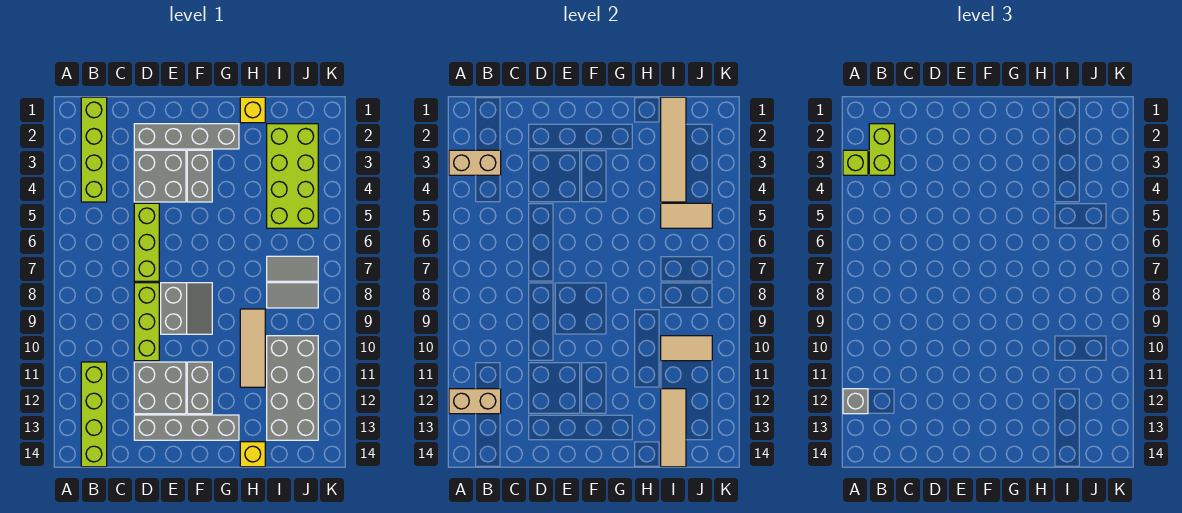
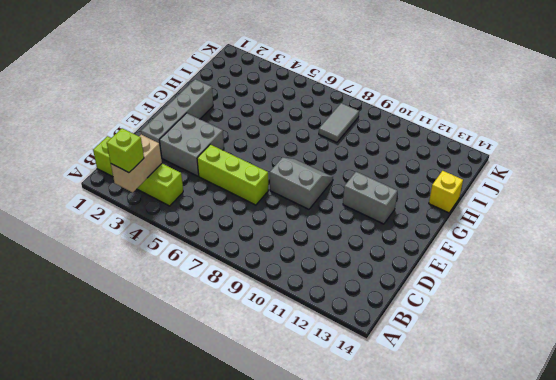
none -> lime 1x4 brick [81,362,107,467]
none -> lime 1x3 brick [134,283,159,361]
none -> grey 2x2 brick [134,362,186,414]

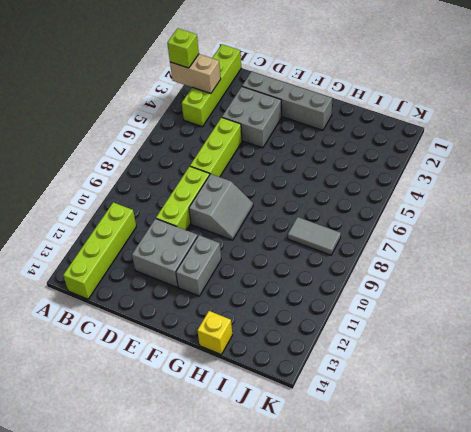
none -> grey 1x4 brick [134,415,239,440]
none -> grey 1x2 brick [187,150,212,202]
none -> yellow 1x1 brick [240,97,265,123]

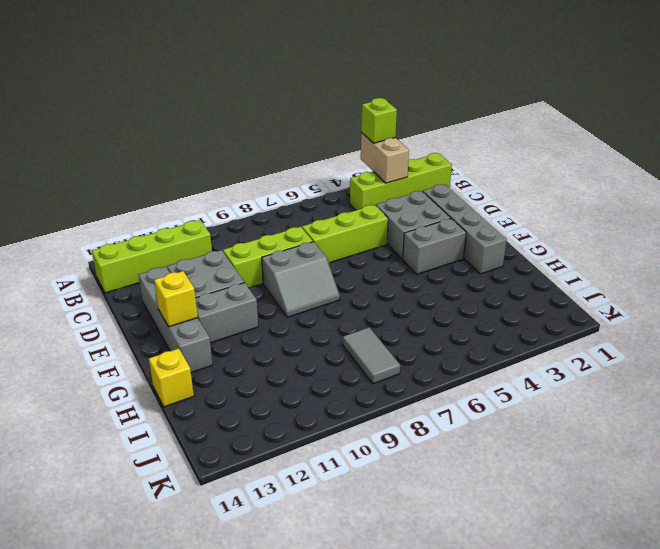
yellow 1x1 brick [154,271,198,327] -> yellow 1x1 brick moved to [240,97,265,123]
none -> tan 1x3 tile [240,309,265,387]
none -> lime 2x4 brick [267,124,318,228]
none -> grey 1x2 tile [267,256,318,281]

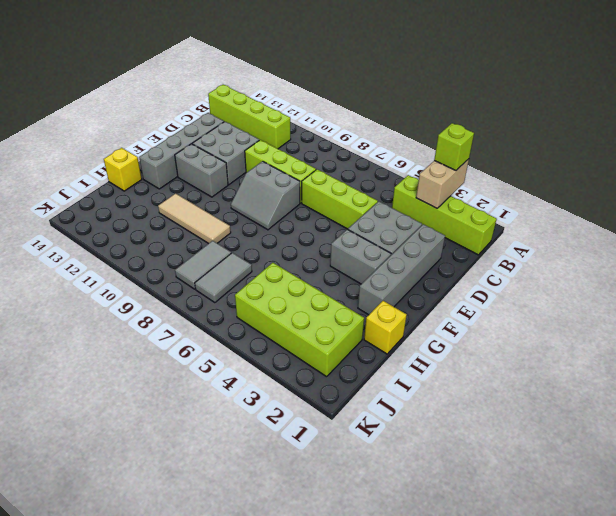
none -> grey 2x4 brick [267,336,318,440]
none -> tan 1x2 brick [449,389,501,414]
none -> tan 1x4 tile [661,97,686,202]

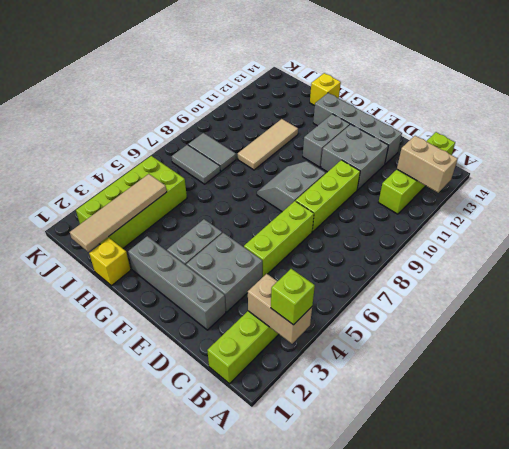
none -> grey 2x4 brick [267,336,318,440]
none -> tan 1x2 tile [661,203,712,228]
none -> tan 1x2 tile [661,336,712,361]

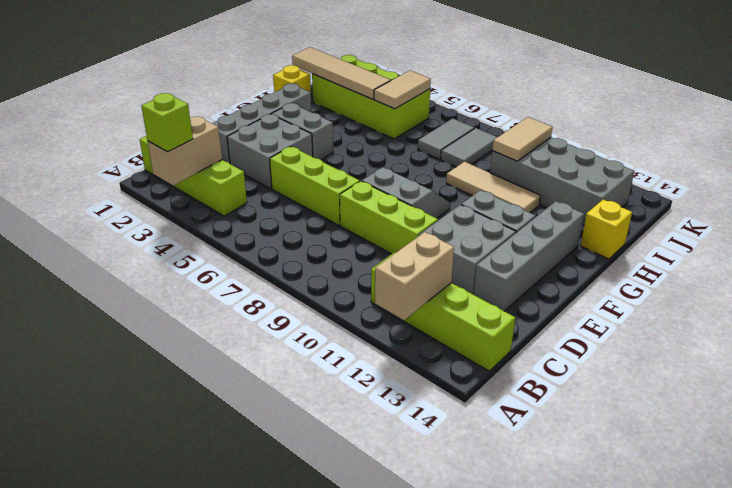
none -> tan 1x3 tile [661,389,686,467]
none -> grey 1x1 brick [843,389,868,414]
none -> lime 1x2 brick [869,124,895,175]

